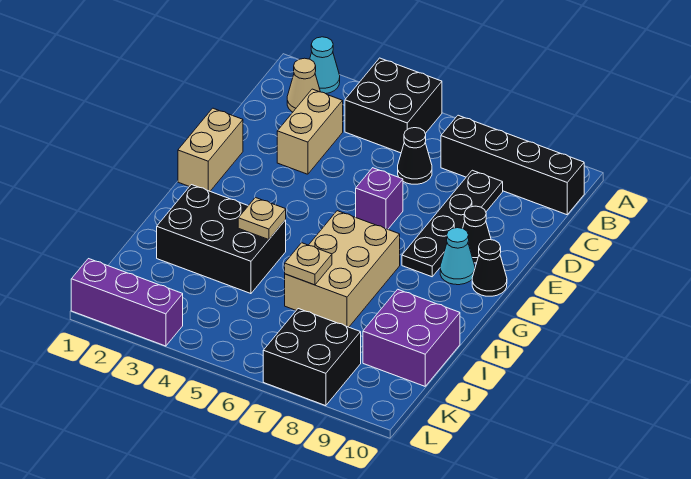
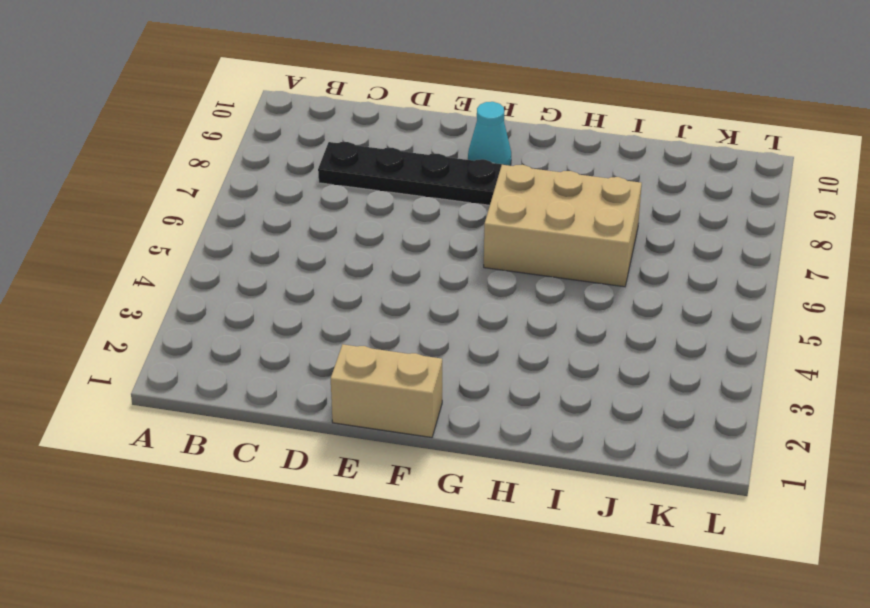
none -> cyan 1x1 cone [310,37,340,94]
none -> black 2x2 brick [345,58,442,153]
none -> tan 1x1 cone [287,58,320,112]

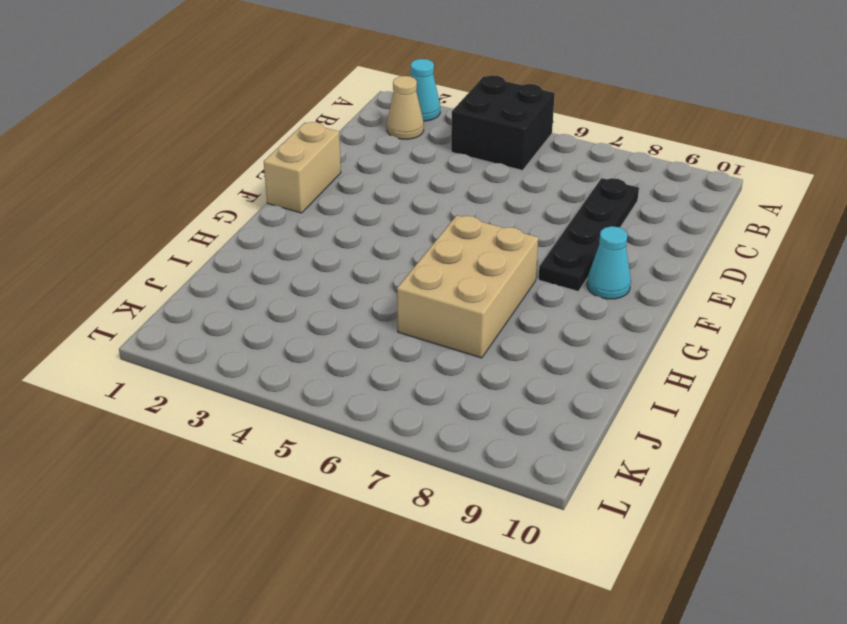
none -> black 1x4 brick [441,115,584,215]
none -> tan 1x2 brick [277,89,343,174]
none -> black 1x1 cone [398,128,432,184]

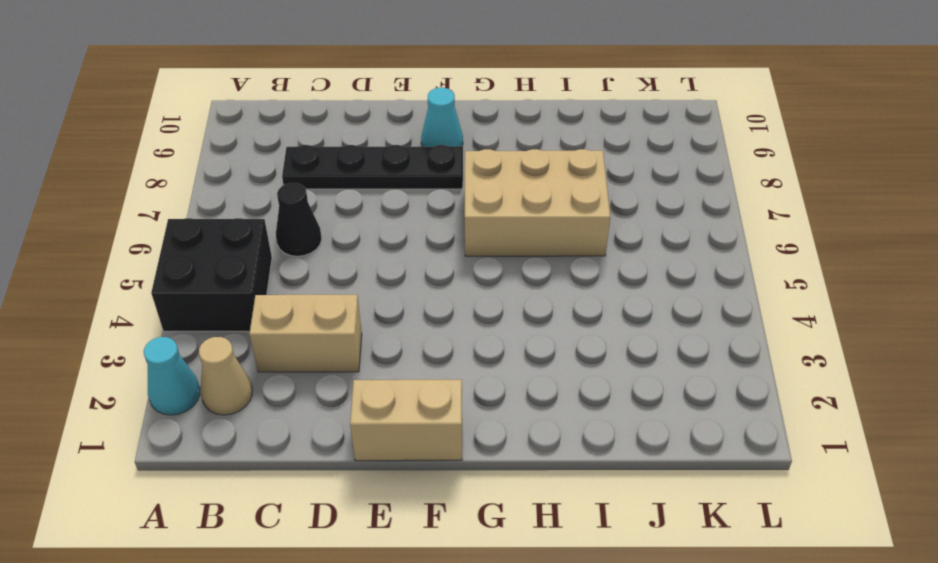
none -> black 1x4 brick [441,115,584,215]
none -> purple 1x1 brick [356,168,403,229]
none -> black 1x1 cone [463,206,491,263]

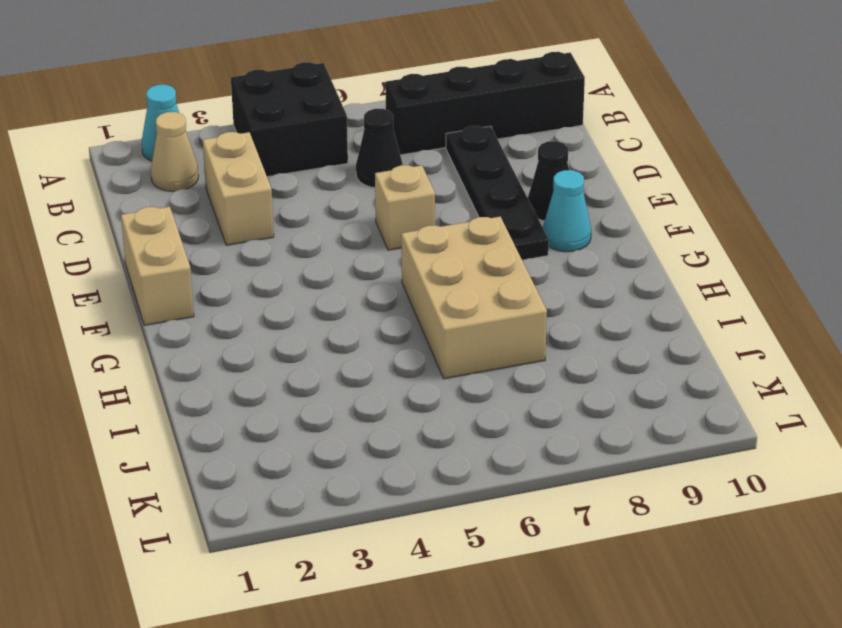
tan 1x1 brick [375,165,435,250] -> purple 1x1 brick [356,168,403,229]
none -> black 1x1 cone [472,240,507,296]
none -> black 2x3 brick [157,185,286,294]
none -> purple 2x2 brick [363,289,460,386]

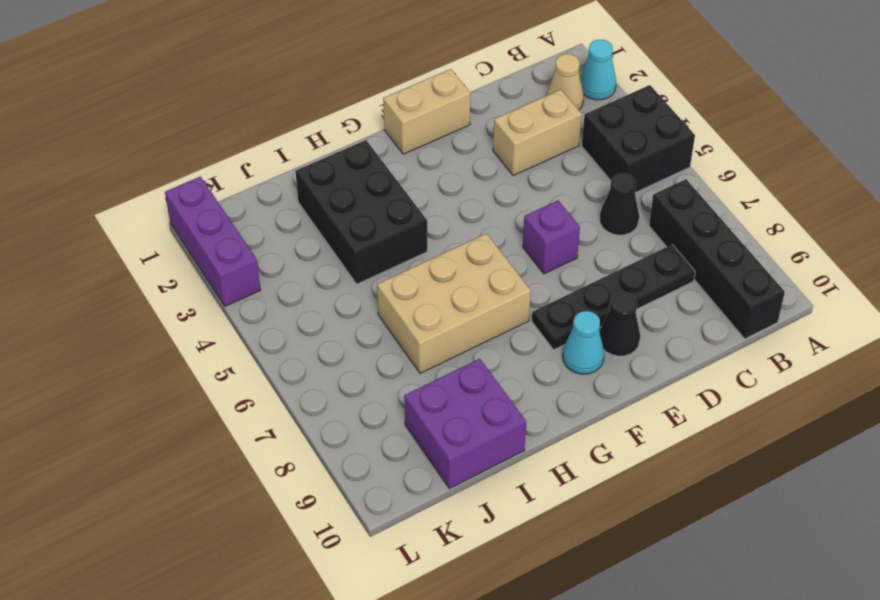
none -> black 1x1 cone [472,240,507,296]
none -> black 2x2 brick [263,309,361,406]
none -> tan 1x1 plate [238,198,286,240]

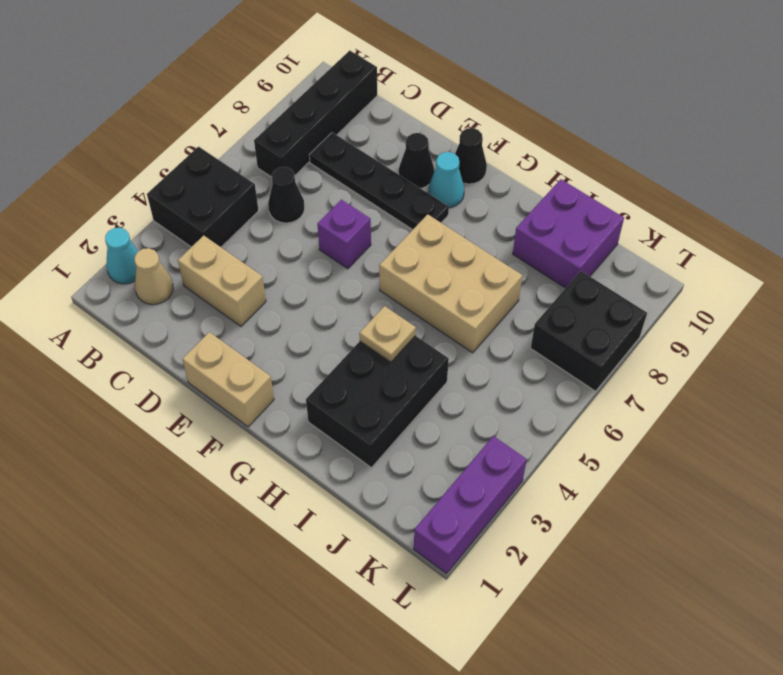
none -> tan 1x1 plate [285,243,332,285]

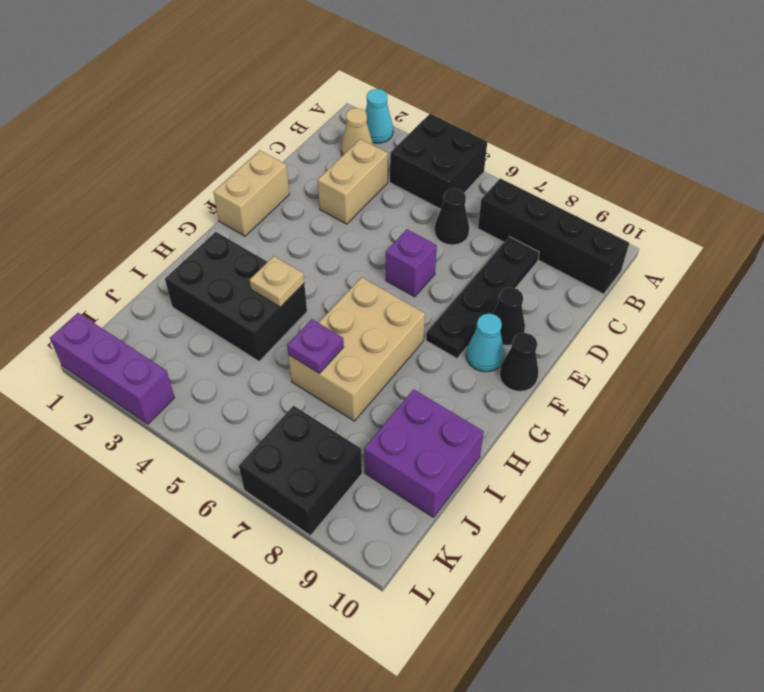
purple 1x1 plate [287,319,344,374] -> tan 1x1 plate [285,243,332,285]

